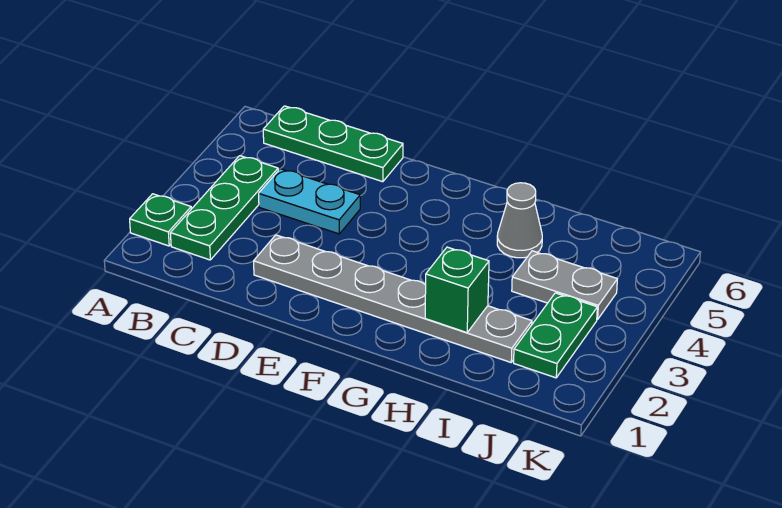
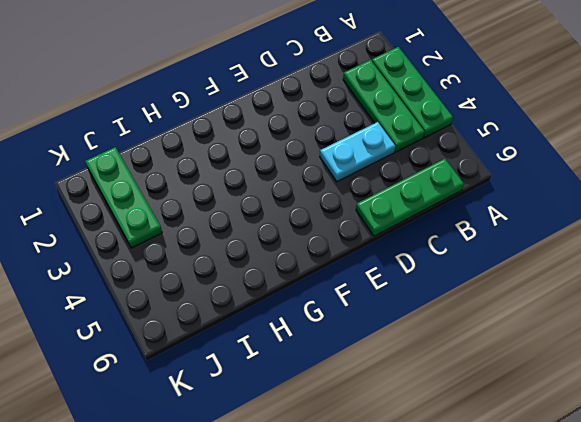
green 1x3 plate [372,47,453,138] -> green 1x1 plate [130,194,191,246]
green 1x3 plate [85,147,162,248] -> green 1x2 plate [514,293,597,378]
none -> grey 1x6 plate [254,235,532,362]
none -> grey 1x1 cone [497,183,542,258]

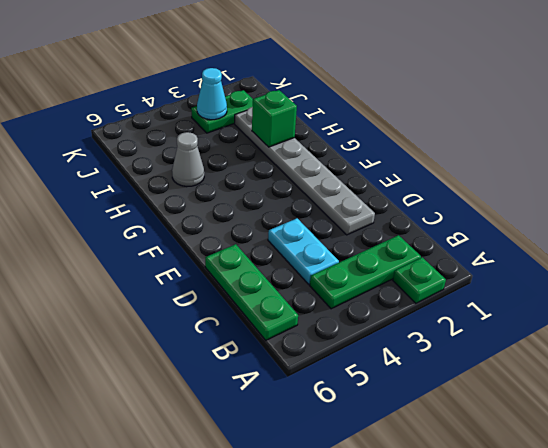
cyan 1x1 cone [197,68,227,120] -> none
none -> grey 1x2 plate [512,251,617,320]

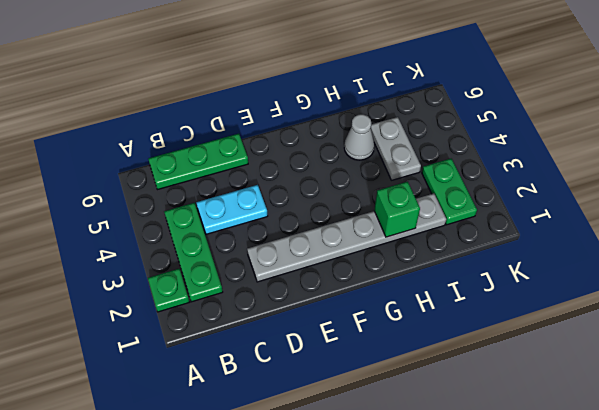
grey 1x2 plate [371,117,421,180] -> grey 1x2 plate turned to [512,251,617,320]

